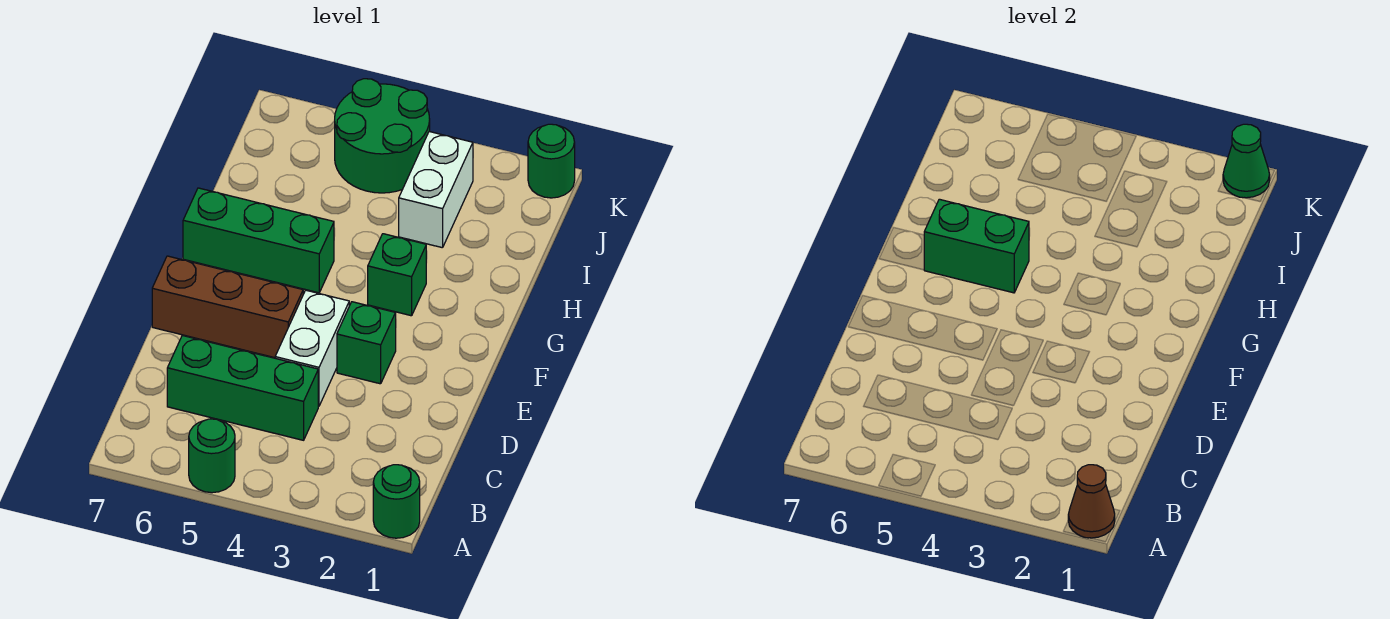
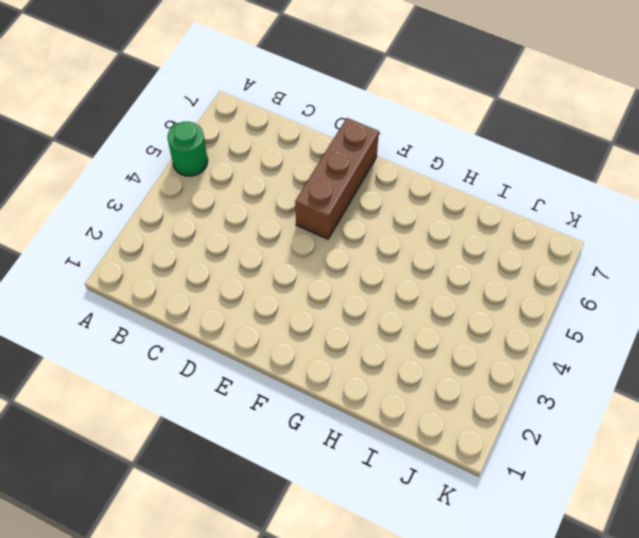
none -> green 1x1 round brick [373,465,420,538]
none -> green 1x3 brick [167,335,318,440]
none -> white 1x2 brick [275,290,349,406]

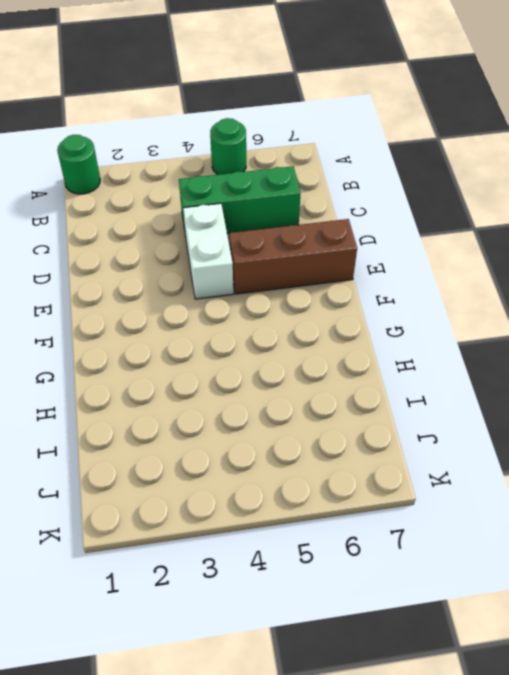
none -> green 1x1 brick [337,302,396,384]
none -> green 1x1 brick [368,234,426,316]
none -> green 1x3 brick [183,188,334,293]

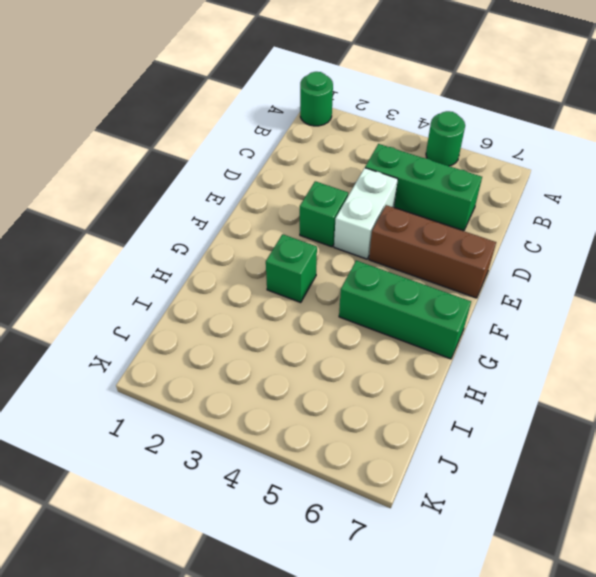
none -> white 1x2 brick [399,131,473,248]
none -> green 2x2 round brick [335,79,430,193]
none -> green 1x1 round brick [528,124,575,198]

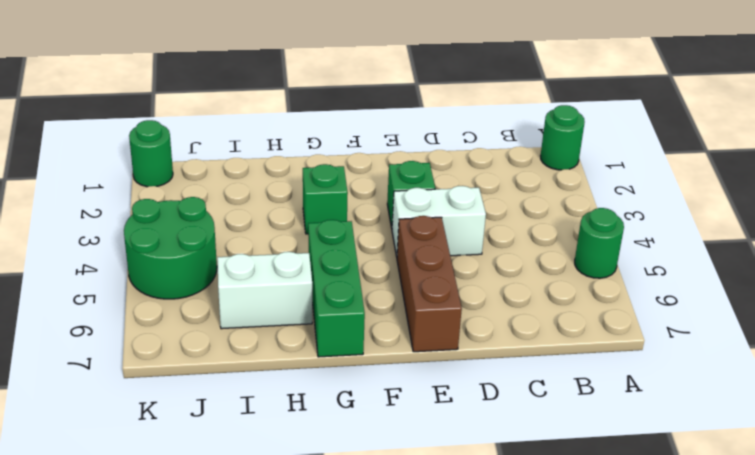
white 1x2 brick [217,252,312,329] -> white 1x2 brick moved to [399,131,473,248]
none -> green 1x3 brick [167,335,318,440]
none -> brown 1x1 cone [1068,465,1115,538]
none -> green 1x2 brick [924,199,1029,293]

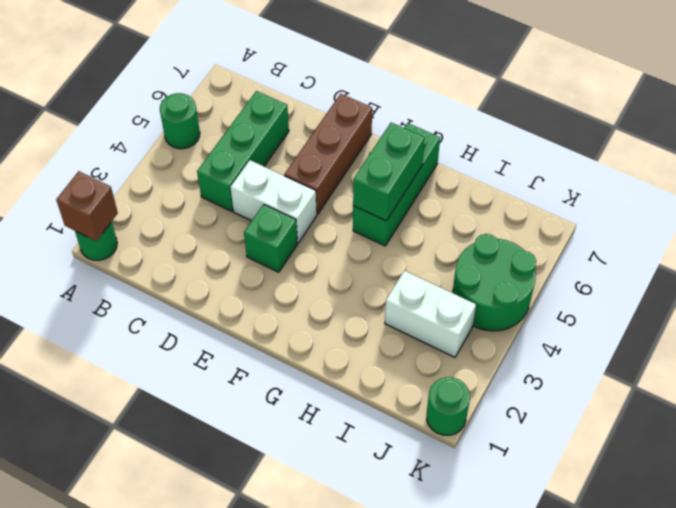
brown 1x1 brick [56,171,118,241] -> brown 1x1 cone [1068,465,1115,538]
none -> green 1x1 brick [368,234,426,316]
none -> green 1x1 cone [1223,124,1270,198]

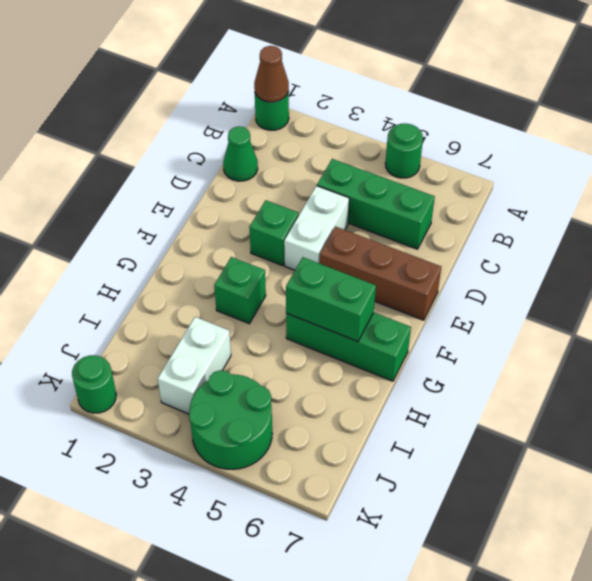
green 1x1 cone [223,126,258,181] -> green 1x1 cone moved to [1223,124,1270,198]

